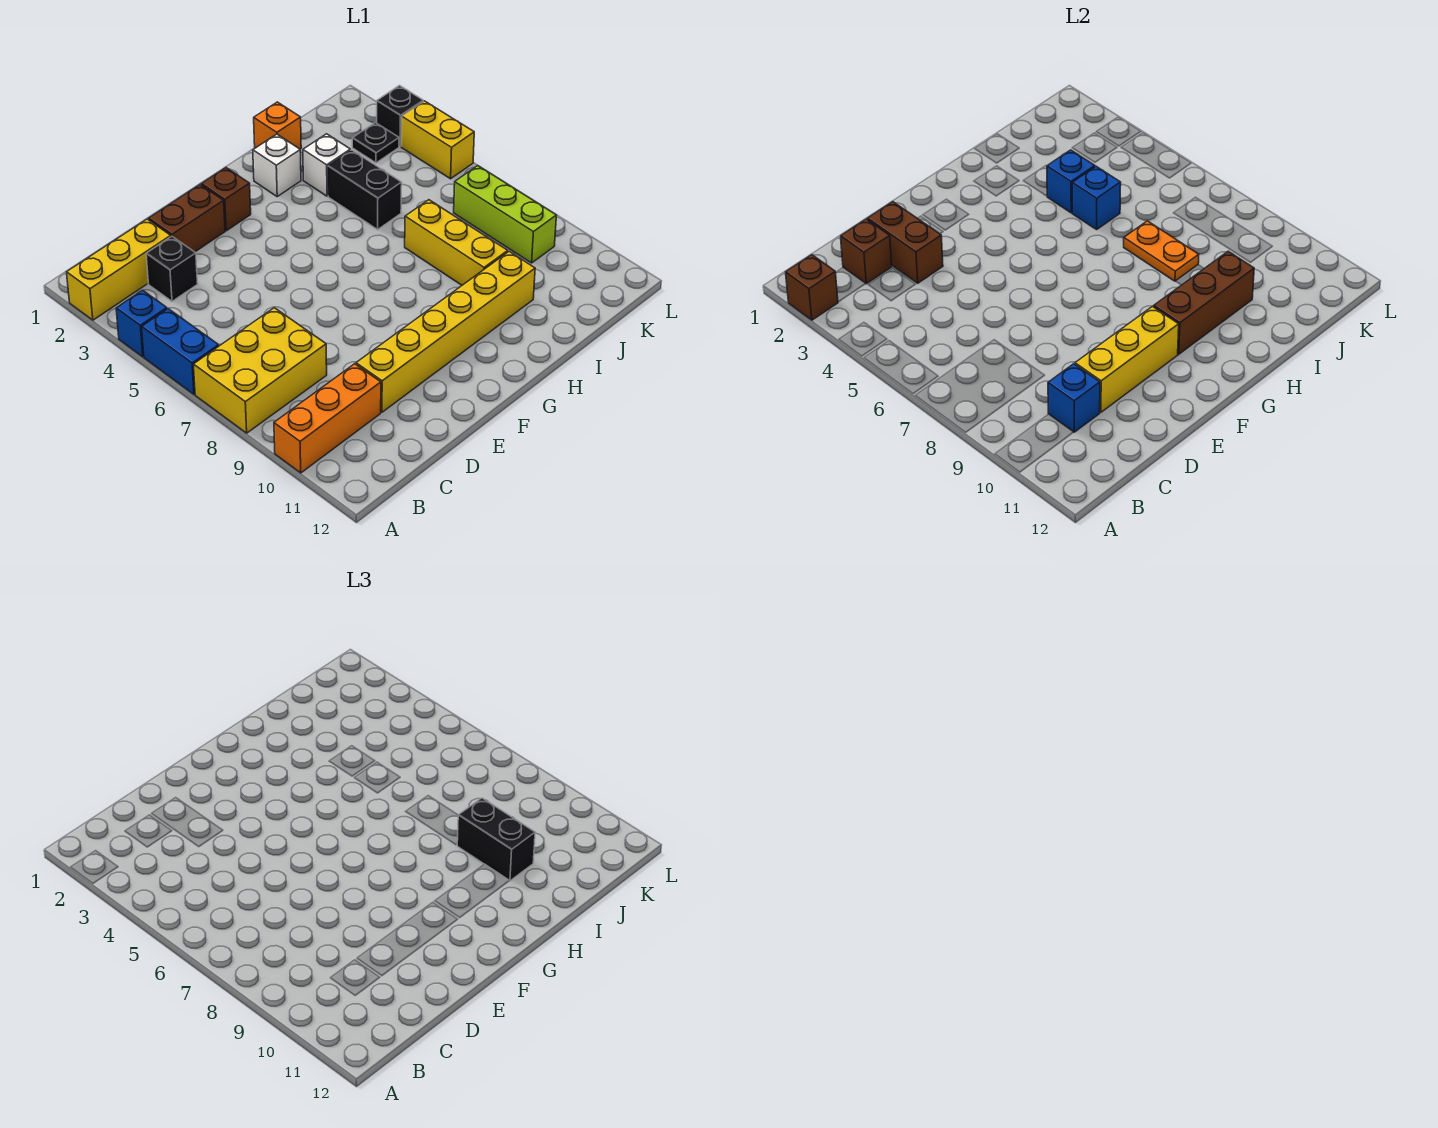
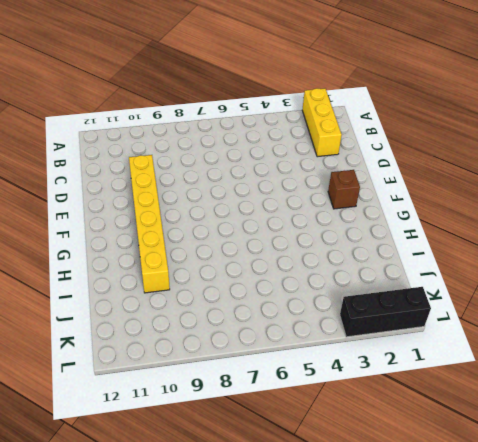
black 1x3 brick [340,287,431,337] -> black 1x1 brick [377,86,423,147]
none -> blue 1x1 brick [116,290,167,357]
none -> blue 1x2 brick [142,309,219,394]
none -> yellow 2x3 brick [193,308,327,433]

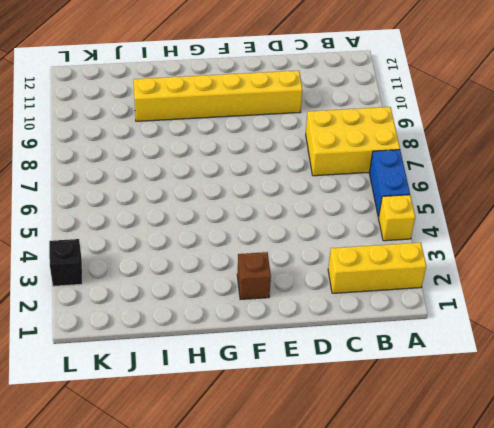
yellow 1x1 brick [379,195,415,241] -> blue 1x1 brick [116,290,167,357]
none -> orange 1x3 brick [274,364,381,473]
none -> black 1x1 brick [146,236,198,301]
none -> brown 1x2 brick [148,185,225,252]

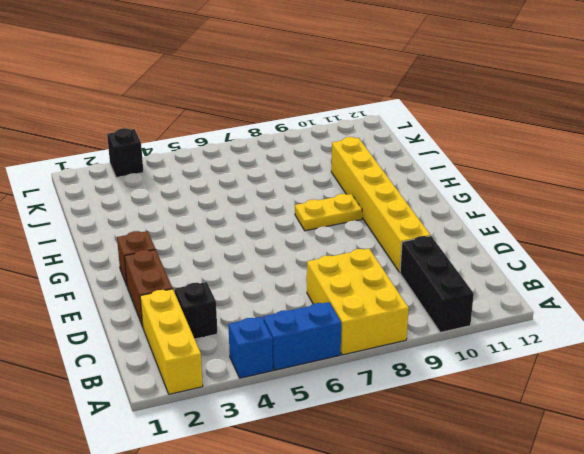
black 1x3 brick [400,236,474,332] -> orange 1x3 brick [274,364,381,473]
yellow 1x2 plate [295,194,362,231] -> none
none -> white 1x1 brick [253,134,301,196]
none -> orange 1x1 brick [254,102,301,149]
none -> white 1x1 brick [303,134,350,196]

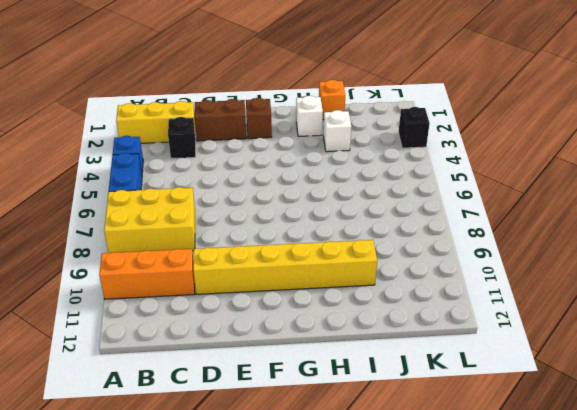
none -> black 1x2 brick [328,150,402,229]
none -> yellow 1x3 brick [405,200,508,285]
none -> black 1x1 plate [352,123,399,163]

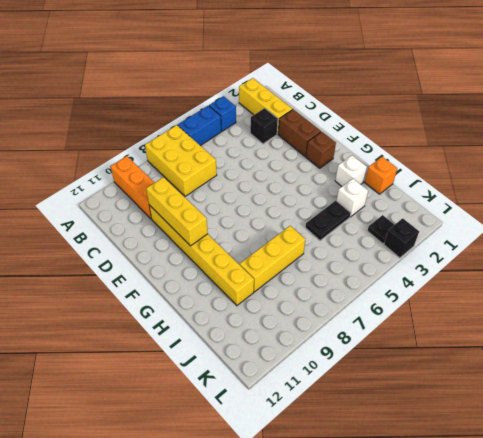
black 1x2 plate [305,201,351,241] -> black 1x2 brick [328,150,402,229]
none -> lime 1x3 brick [454,166,556,263]
none -> yellow 1x2 brick [401,101,474,179]
none -> brown 1x1 brick [786,255,838,320]

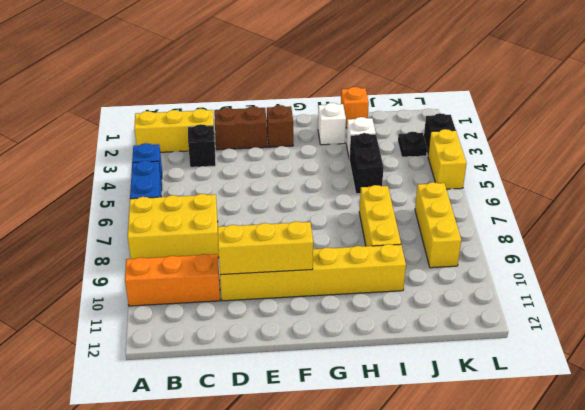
yellow 1x3 brick [415,182,461,268] -> lime 1x3 brick [454,166,556,263]
none -> brown 1x1 brick [786,255,838,320]
none -> brown 1x1 brick [841,219,892,284]
none -> blue 1x1 brick [1048,364,1100,432]

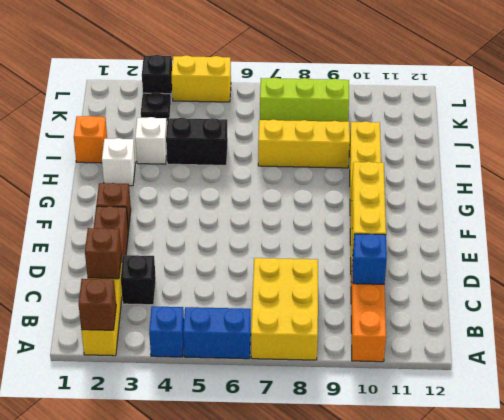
none -> brown 1x2 brick [867,202,943,283]
none -> brown 1x3 brick [1154,251,1254,354]
none -> blue 1x1 brick [1047,150,1095,213]

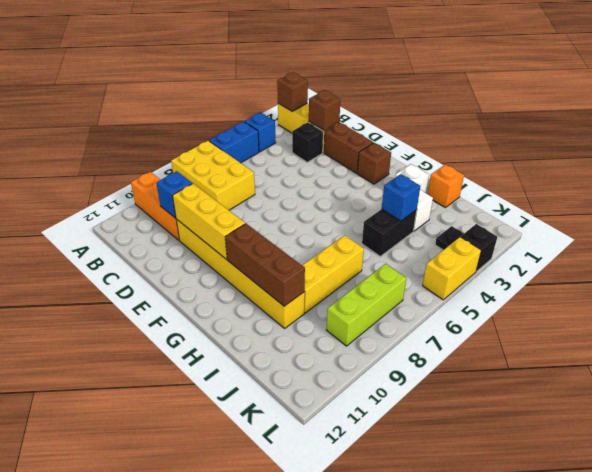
none -> brown 1x2 brick [867,202,943,283]
none -> blue 1x1 brick [1072,166,1121,229]
none -> orange 1x2 plate [1124,221,1199,281]

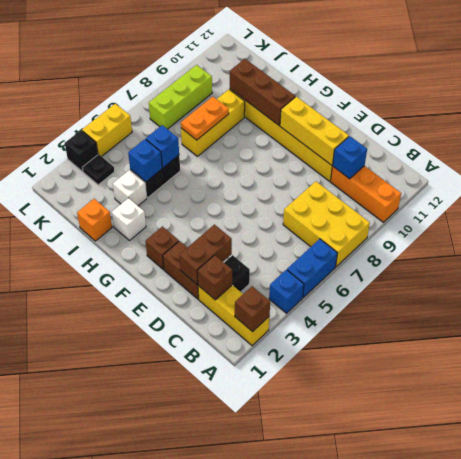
none -> black 1x2 brick [457,798,535,881]

